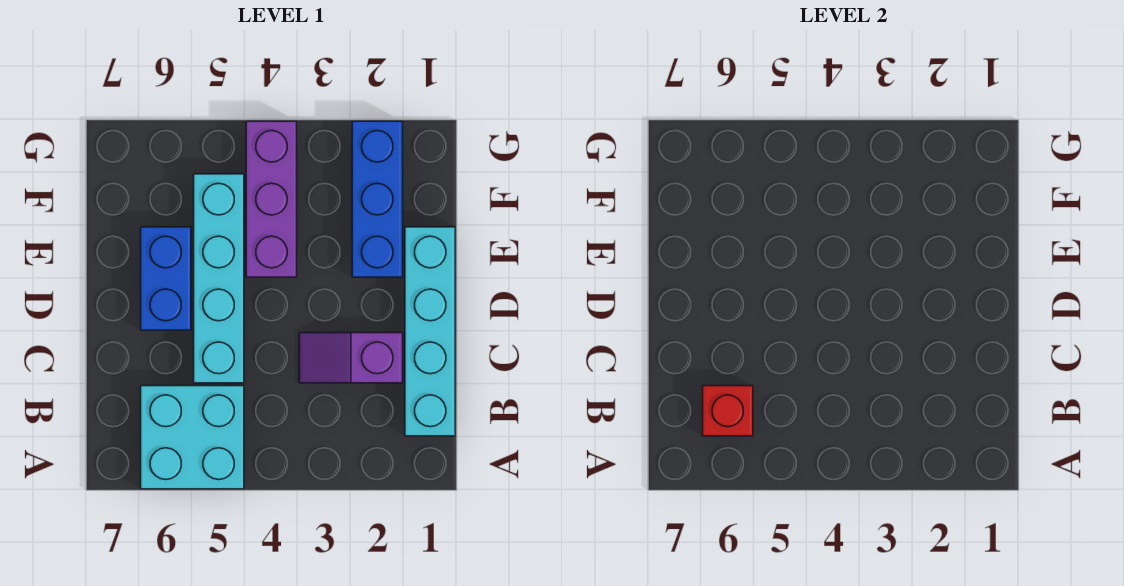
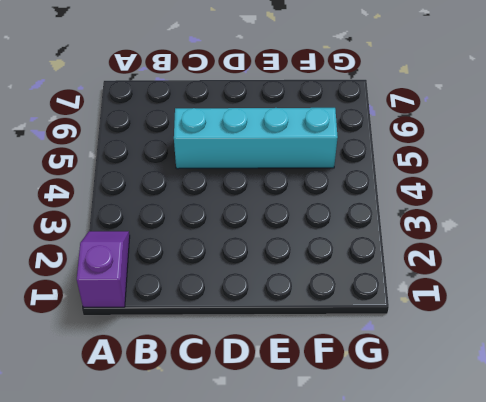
purple 1x2 slope [77,231,130,307] -> purple 1x2 slope moved to [299,333,403,383]
none -> cyan 2x2 brick [141,386,244,489]
none -> cyan 1x4 brick [405,227,455,436]

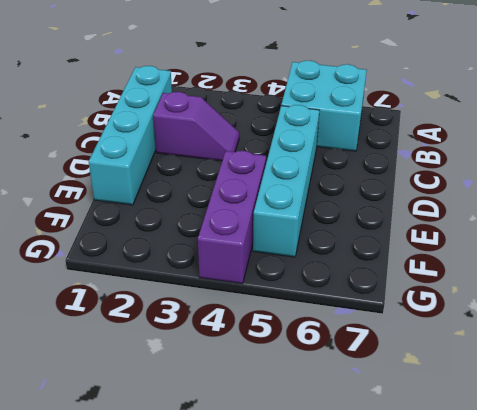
none -> blue 1x2 brick [141,227,191,330]
none -> blue 1x3 brick [352,121,403,277]

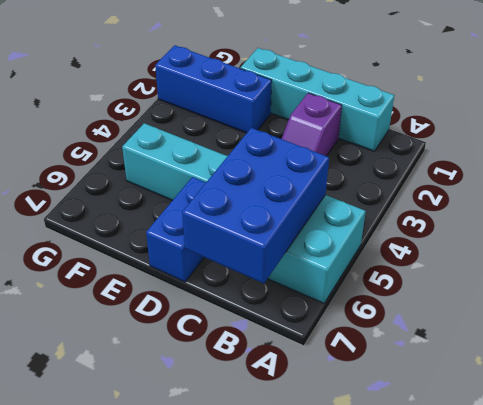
blue 2x3 brick [182,128,329,284] -> red 1x1 brick [703,386,753,436]
blue 1x2 brick [146,177,206,282] -> blue 1x2 brick turned to [141,227,191,330]
none -> purple 1x3 brick [246,121,297,277]

